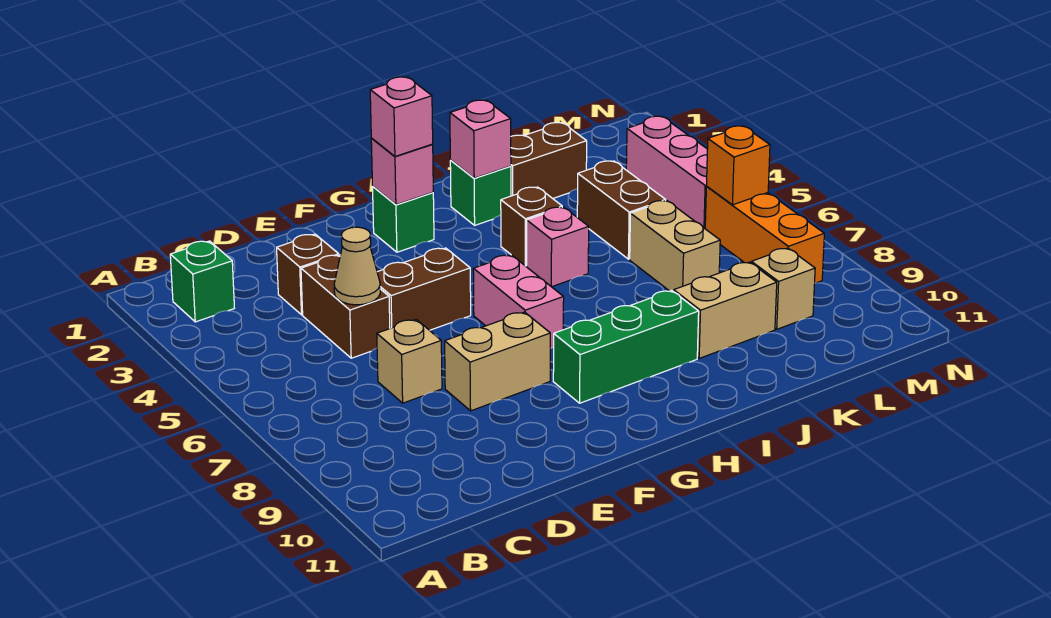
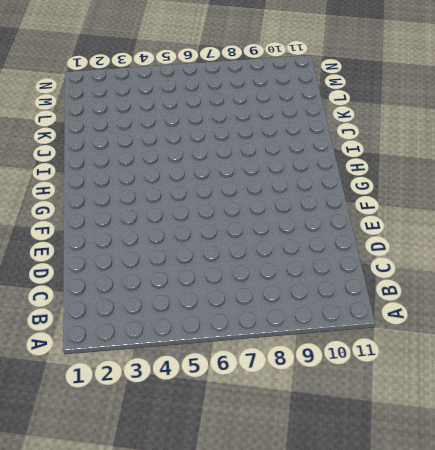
none -> green 1x1 brick [170,241,234,322]
none -> brown 1x1 brick [277,234,339,315]
none -> brown 1x2 brick [301,255,390,358]

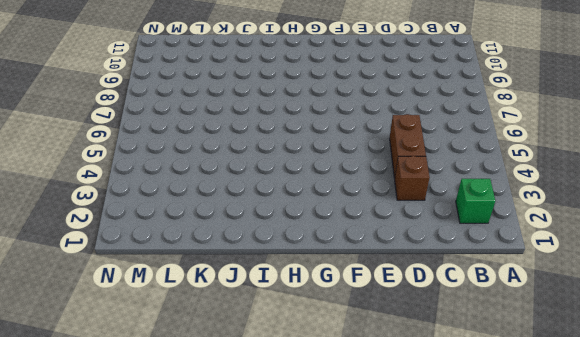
none -> tan 1x1 brick [377,319,442,403]
none -> brown 1x2 brick [377,248,471,330]
none -> tan 1x2 brick [445,312,550,411]

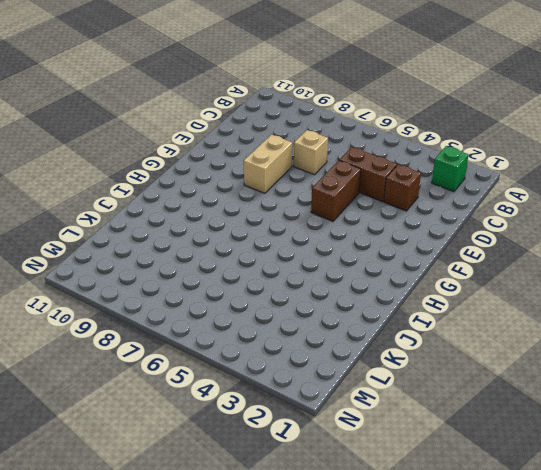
none -> green 1x1 brick [373,187,434,252]
none -> pink 1x2 brick [473,255,564,348]
none -> green 1x3 brick [553,290,699,403]

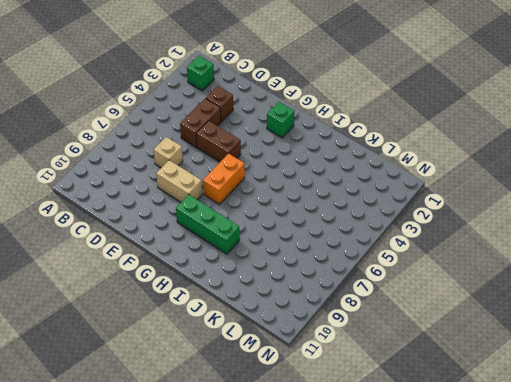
orange 1x2 brick [203,153,245,204] -> pink 1x2 brick [473,255,564,348]
none -> green 1x1 brick [450,161,511,225]
none -> brown 1x1 brick [501,187,562,266]
none -> pink 1x1 brick [527,207,589,287]

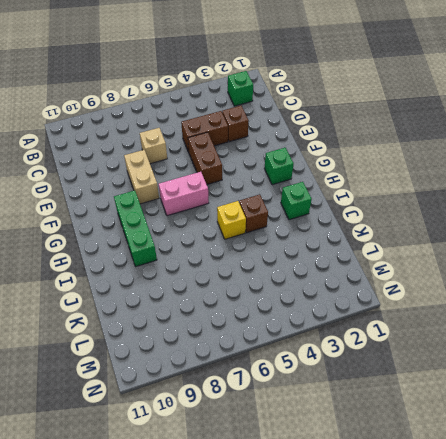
yellow 1x1 brick [217,201,246,239] -> pink 1x1 brick [527,207,589,287]
none -> brown 1x2 brick [511,123,587,198]
none -> tan 1x2 brick [674,262,777,358]
none -> brown 1x2 brick [577,161,666,259]

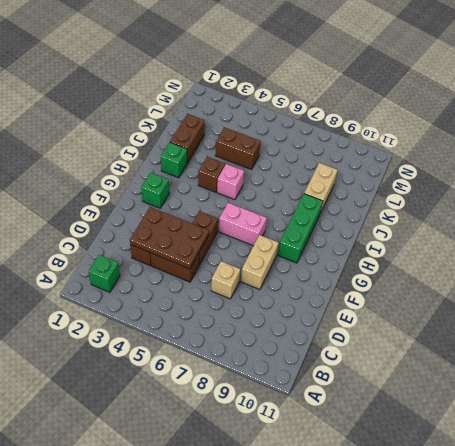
brown 2x3 plate [130,207,209,269] -> tan 1x1 cone [334,227,380,305]
none -> tan 1x2 brick [630,201,720,292]
none -> tan 1x1 brick [751,248,815,329]
none -> pink 1x3 brick [626,116,707,228]

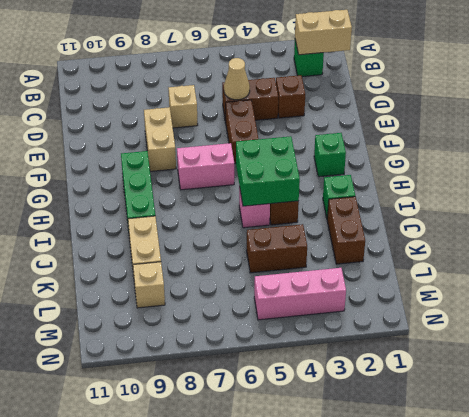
tan 1x2 brick [295,10,352,55] -> tan 1x2 brick moved to [630,201,720,292]
green 2x2 brick [236,136,300,206] -> none
none -> orange 1x3 brick [705,187,824,283]
none -> pink 1x1 brick [371,139,433,205]
none -> pink 1x1 brick [450,100,511,178]

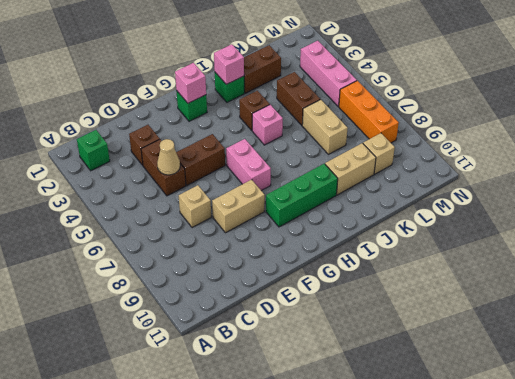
none -> orange 1x1 brick [706,126,770,205]
none -> pink 1x1 brick [370,77,433,156]

